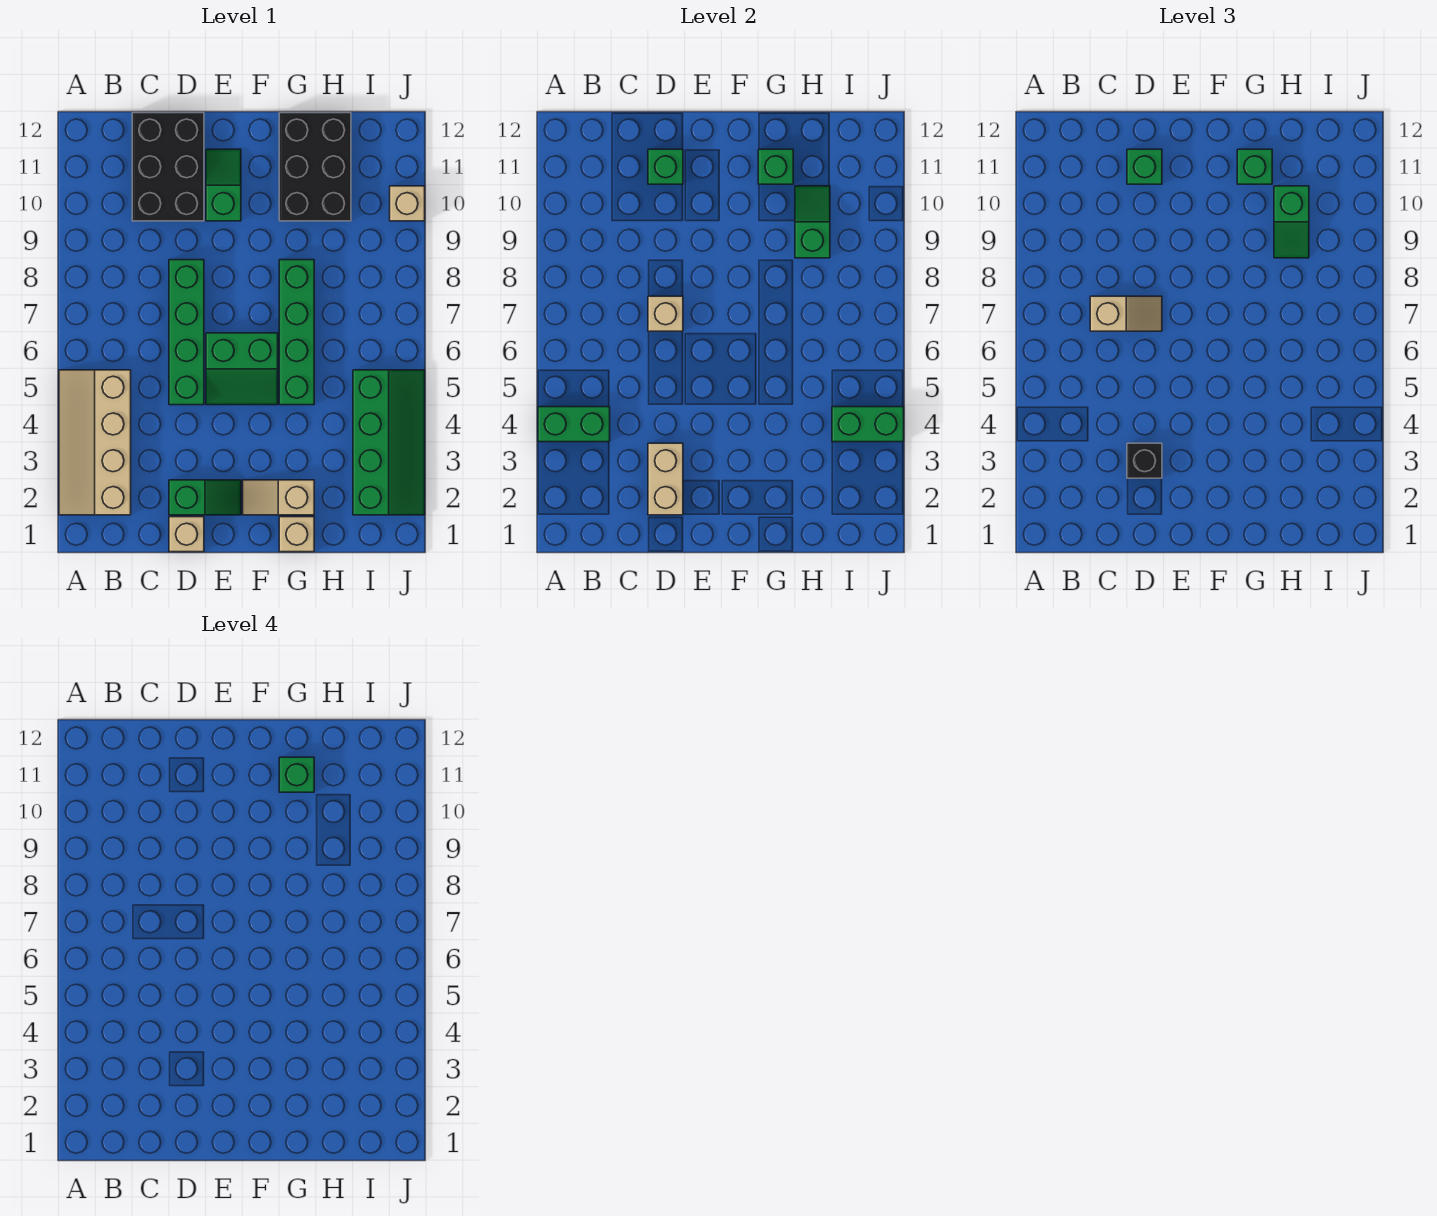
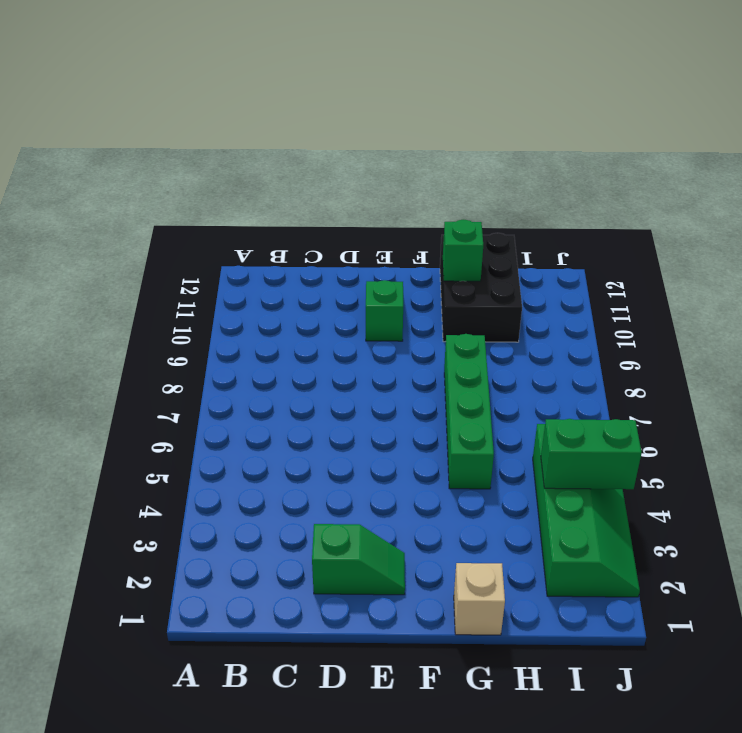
none -> tan 2x4 slope [59,370,131,515]
none -> black 2x3 brick [132,113,204,221]
none -> tan 1x1 brick [169,517,204,552]

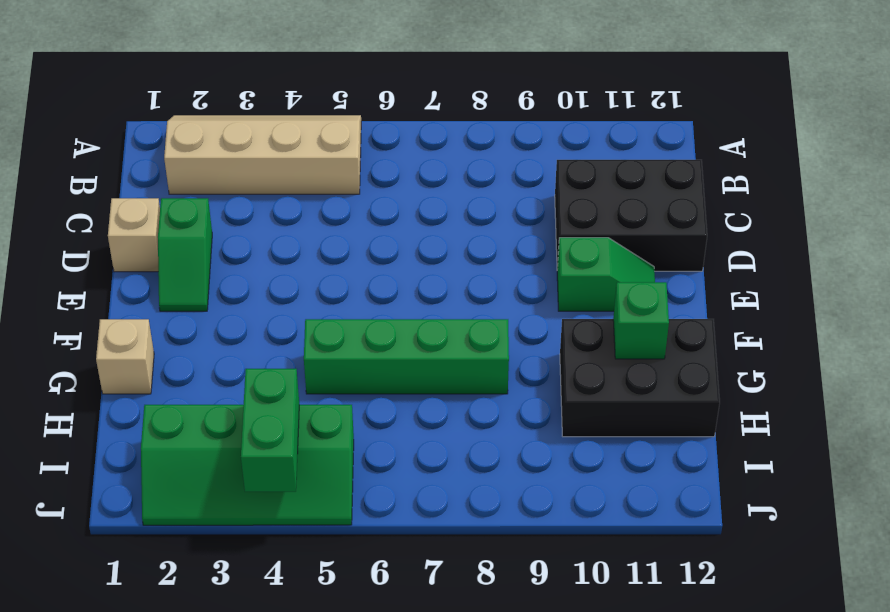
none -> green 1x4 brick [169,260,204,405]
none -> green 2x2 slope [206,333,278,405]
none -> tan 1x2 slope [243,480,314,515]

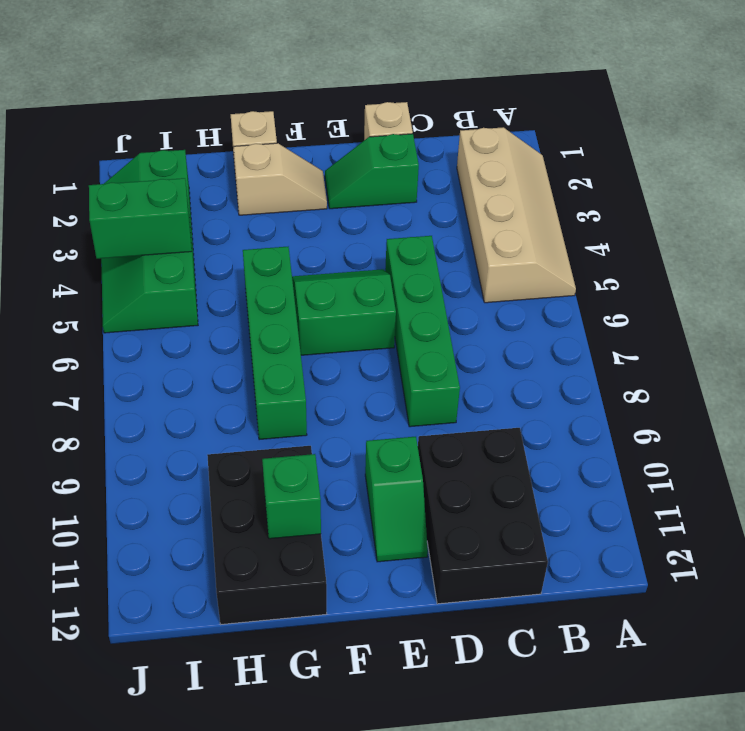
none -> tan 1x1 brick [390,186,425,221]
none -> green 1x2 brick [538,407,610,442]
none -> tan 1x2 brick [648,443,683,515]

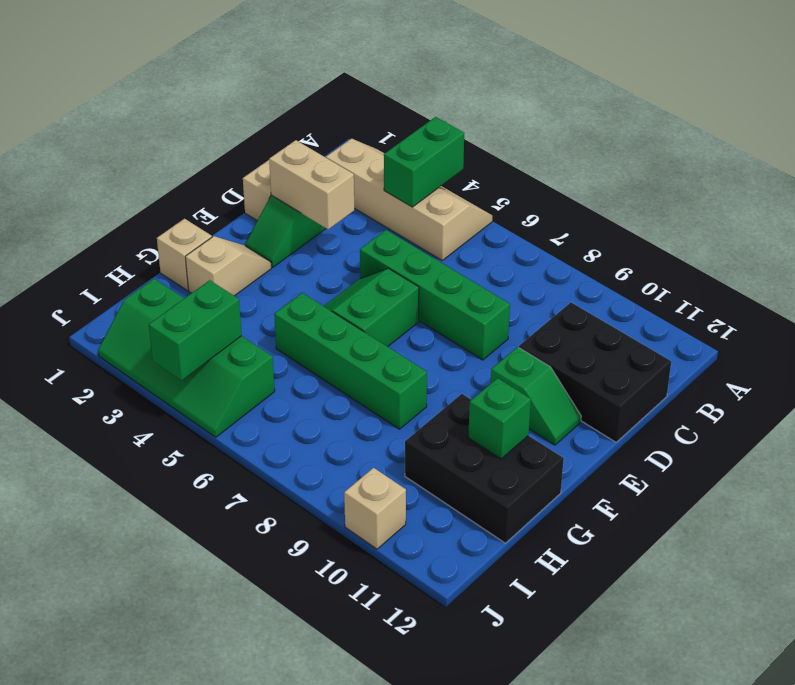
none -> tan 1x1 brick [648,296,683,331]
none -> green 1x1 brick [648,149,683,184]
none -> green 1x2 slope [795,186,830,258]

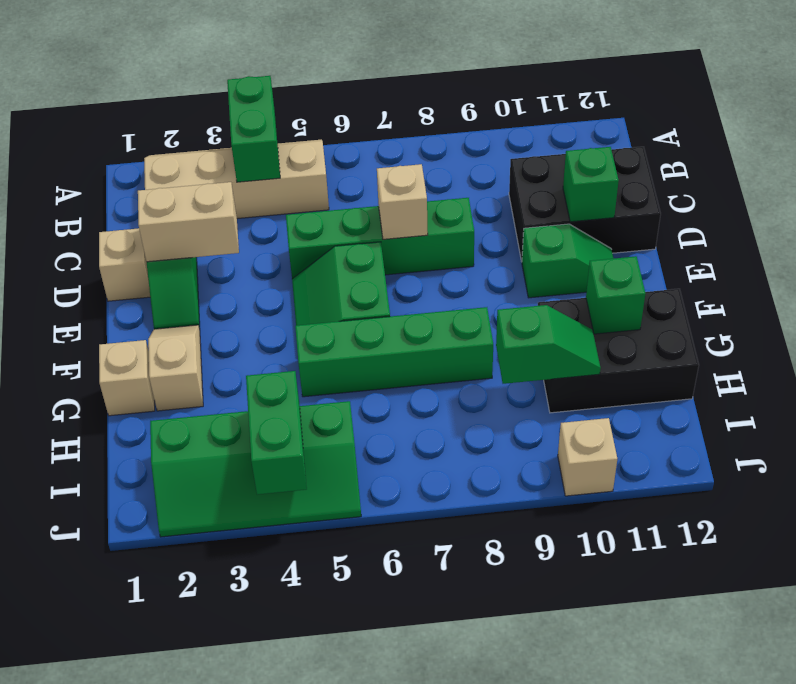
none -> tan 1x2 slope [1090,296,1162,331]
none -> black 1x1 brick [1127,443,1162,478]
none -> green 1x1 brick [1127,149,1162,184]

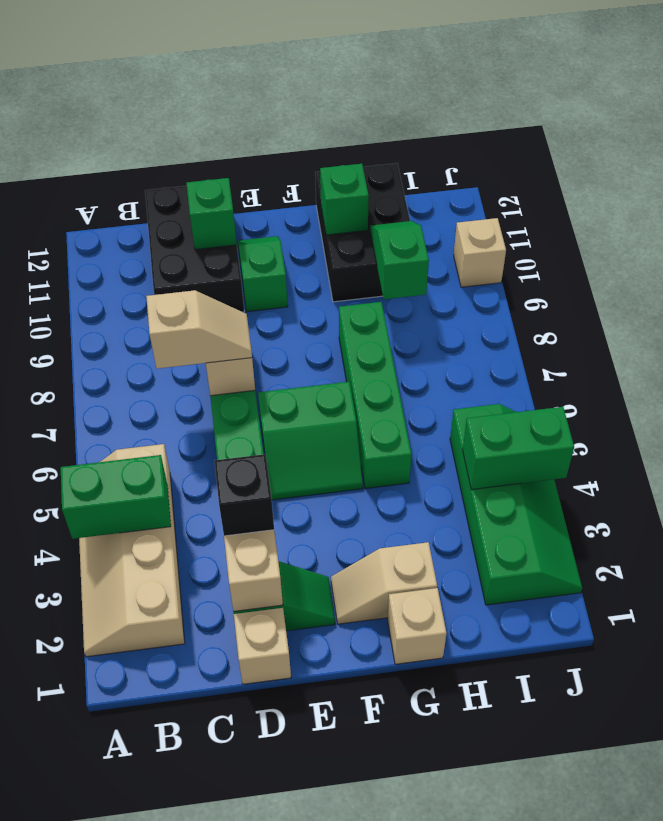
none -> green 1x1 brick [1127,149,1162,184]
none -> green 1x1 brick [1237,149,1272,184]
none -> green 1x2 slope [1274,186,1309,258]

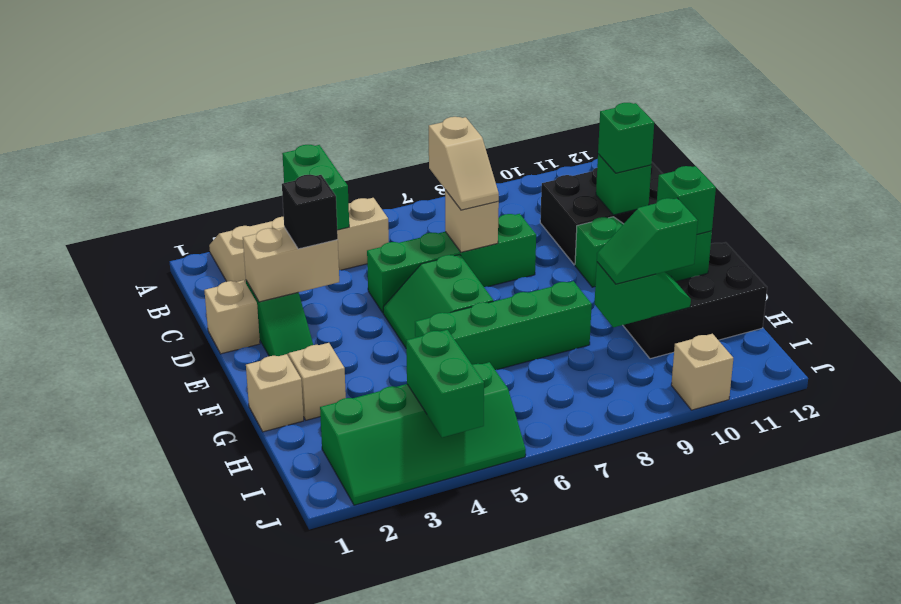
none -> green 1x1 brick [279,757,314,792]

